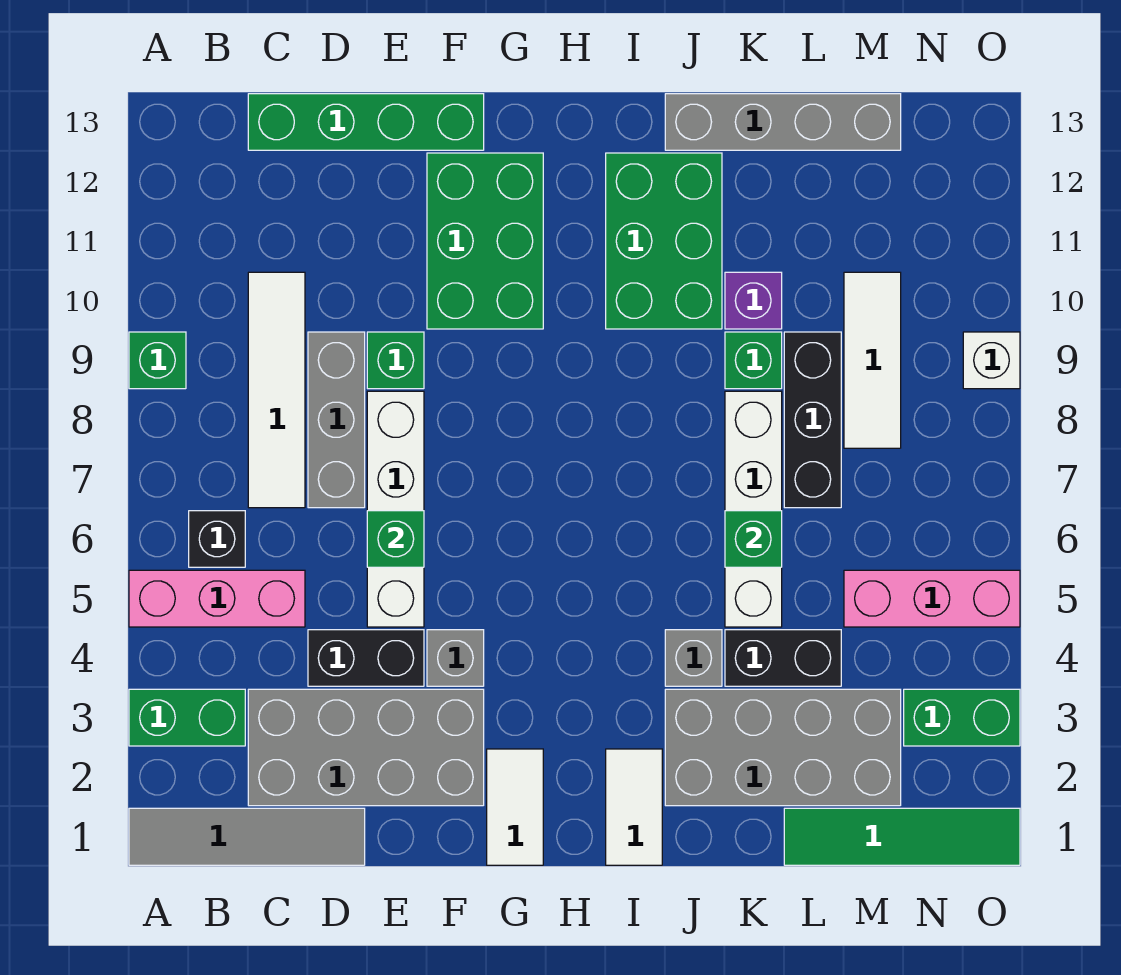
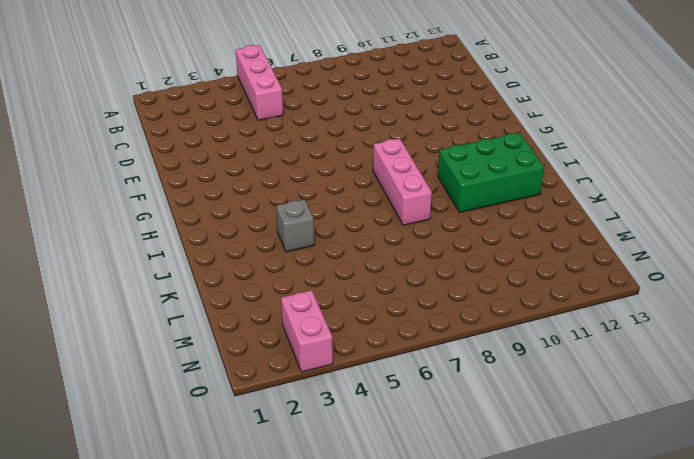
pink 1x3 brick [373,139,432,225] -> pink 1x3 brick moved to [844,570,1020,627]
pink 1x2 brick [281,290,333,372] -> green 1x2 brick [904,689,1020,746]
none -> grey 1x4 tile [129,808,365,865]
none -> green 1x2 brick [129,689,245,746]
none -> green 1x1 brick [129,332,186,389]
none -> black 1x1 brick [189,511,245,567]

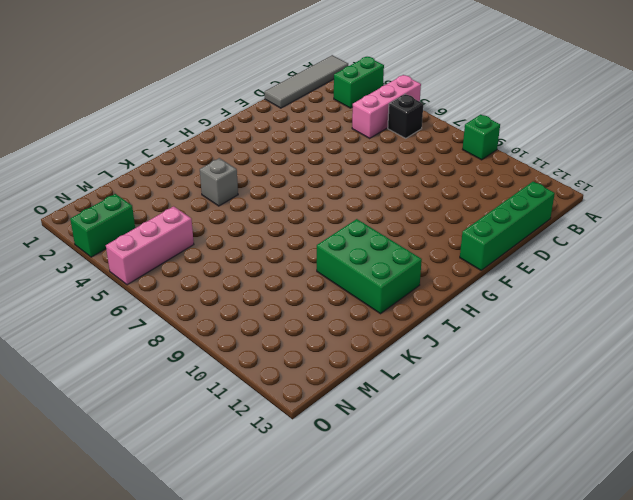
none -> grey 2x4 brick [248,689,484,806]
none -> white 1x4 tile [248,272,305,508]
none -> black 1x2 brick [308,630,424,686]
none -> grey 1x3 brick [308,332,365,508]

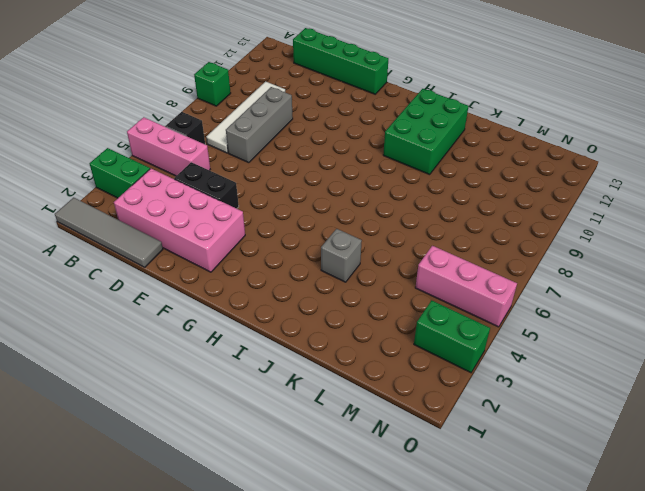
pink 2x4 brick [114,169,245,272] -> grey 2x4 brick [248,689,484,806]
none -> white 1x4 brick [367,391,424,627]
none -> green 1x1 brick [367,332,424,389]
none -> grey 1x1 brick [427,630,484,686]
none -> green 2x3 brick [427,153,543,329]

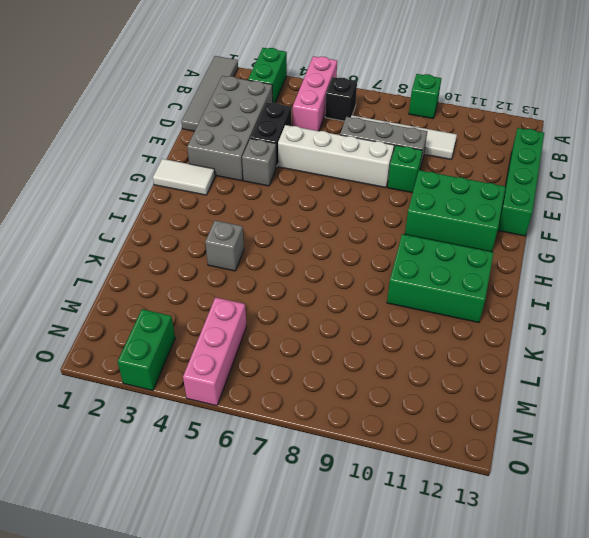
none -> white 1x2 tile [606,749,662,865]
none -> grey 2x4 brick [665,689,901,806]
none -> grey 1x4 brick [665,94,901,150]
none -> black 1x2 brick [725,630,841,686]

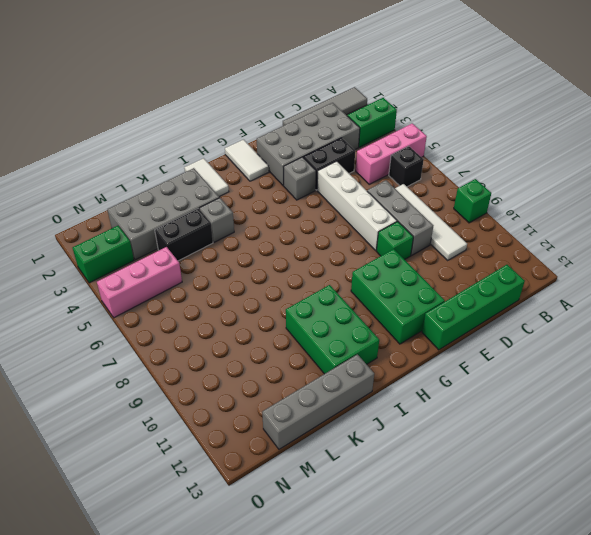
none -> white 1x4 brick [725,391,782,627]
none -> green 1x1 brick [725,332,782,389]
none -> purple 1x1 brick [725,272,782,329]
none -> green 1x4 tile [784,808,1020,865]

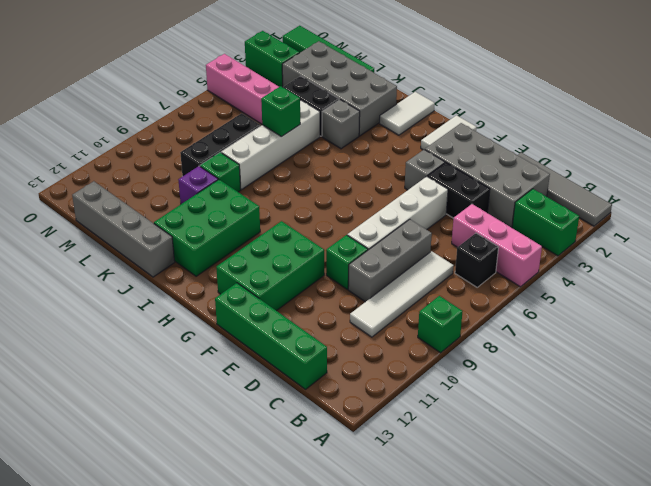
none -> white 1x3 tile [844,272,901,448]
none -> white 1x1 brick [963,332,1020,389]
none -> green 1x1 brick [367,511,424,567]

